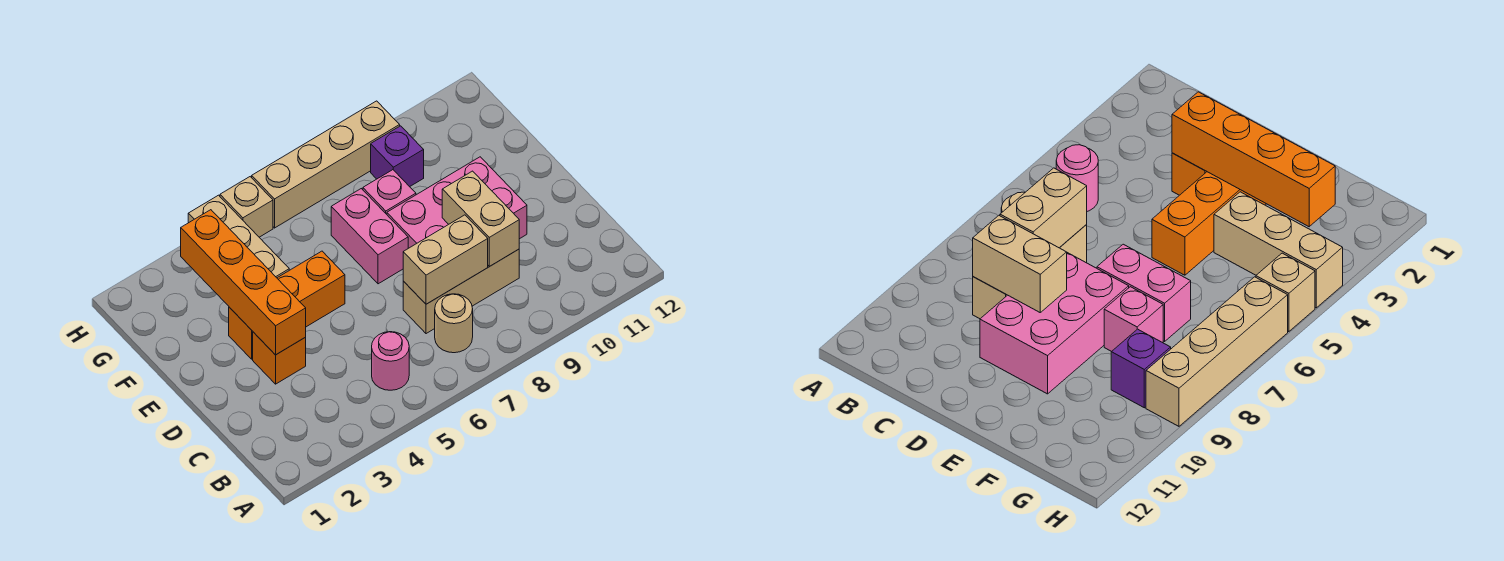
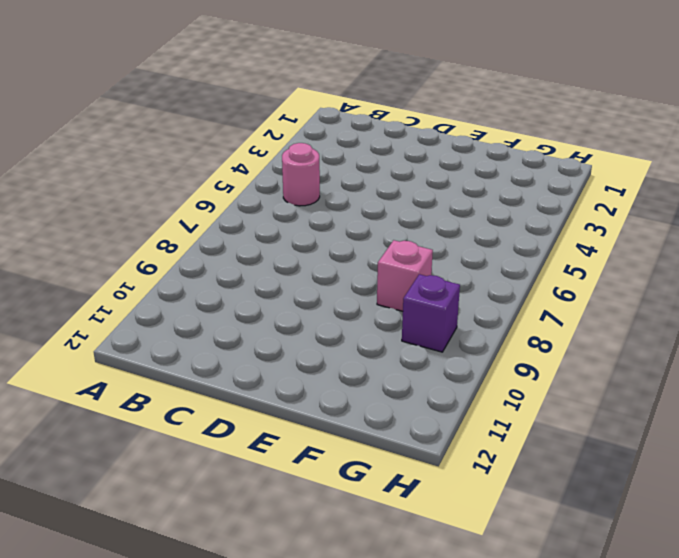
none -> tan 1x1 round brick [435,294,473,353]
none -> tan 1x3 brick [403,249,519,334]
none -> orange 1x1 brick [253,332,306,384]

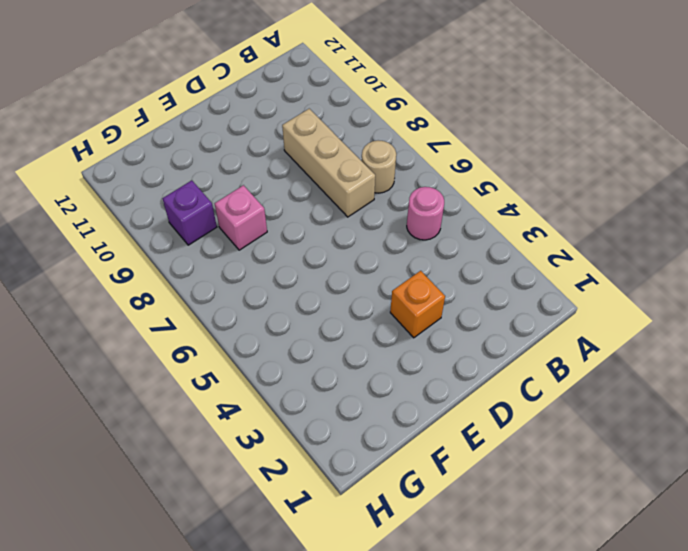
none -> pink 2x3 brick [387,157,527,248]
none -> orange 1x3 brick [229,251,345,359]
none -> pink 1x2 brick [331,189,408,284]

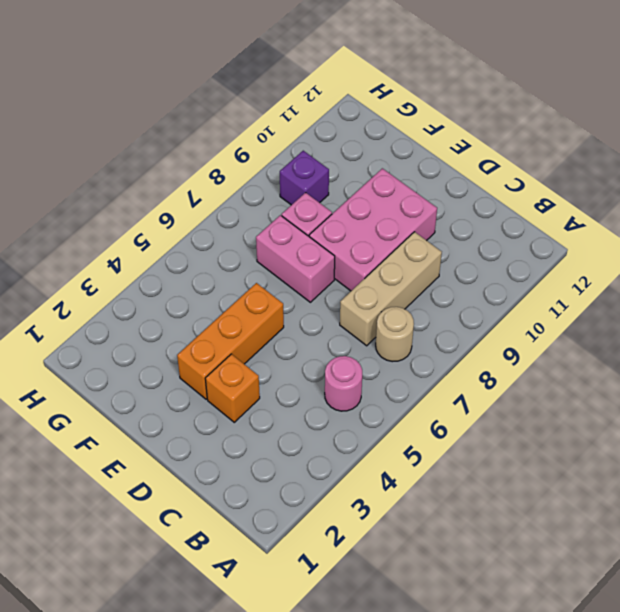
none -> tan 1x3 brick [188,195,289,278]
none -> tan 1x1 brick [220,177,273,237]
none -> tan 1x4 brick [252,101,400,228]

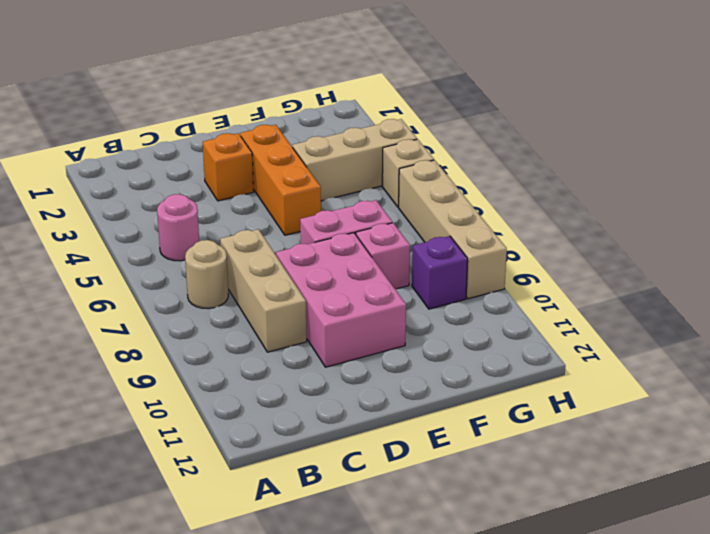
none -> tan 1x2 brick [403,215,488,304]
none -> tan 1x2 brick [442,171,519,267]
none -> orange 1x4 brick [181,210,306,355]

